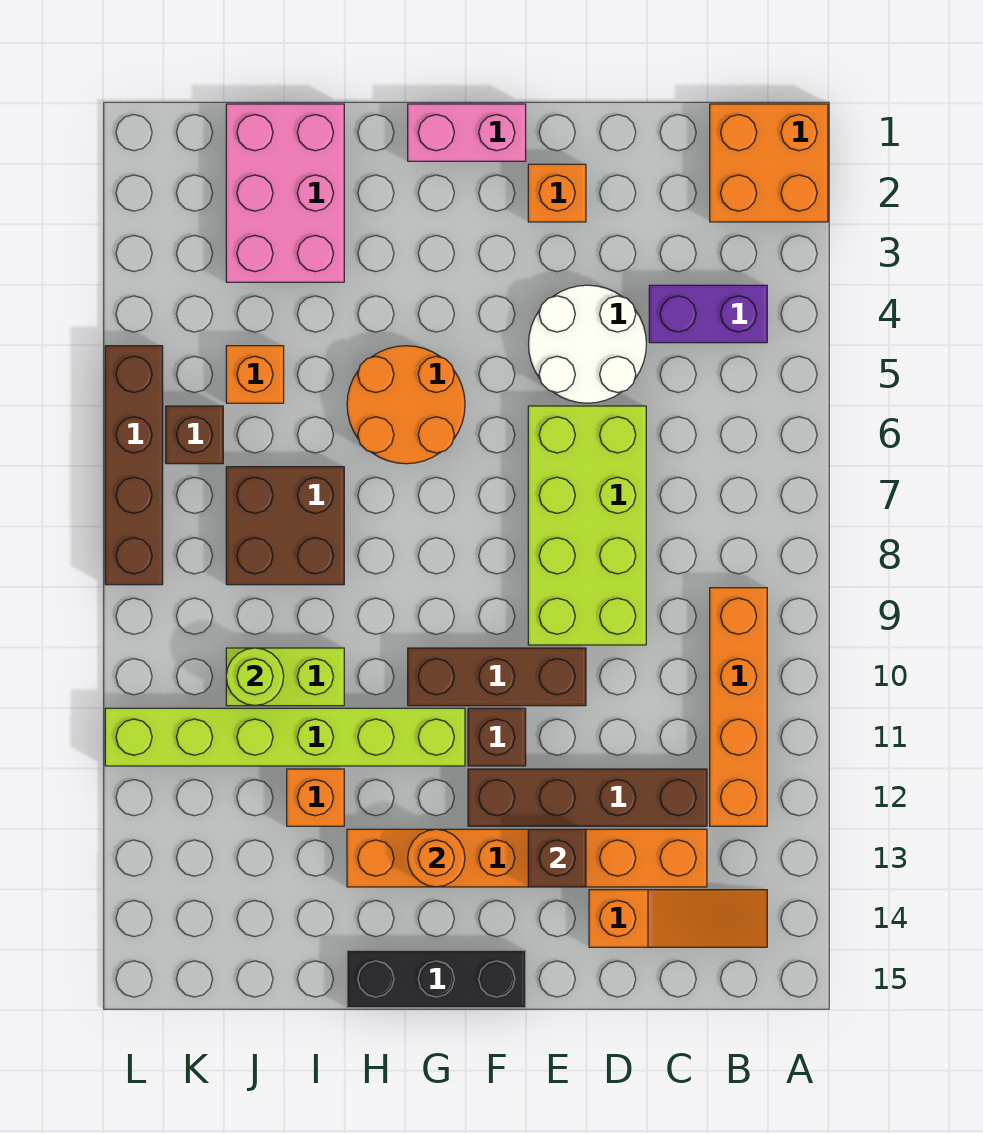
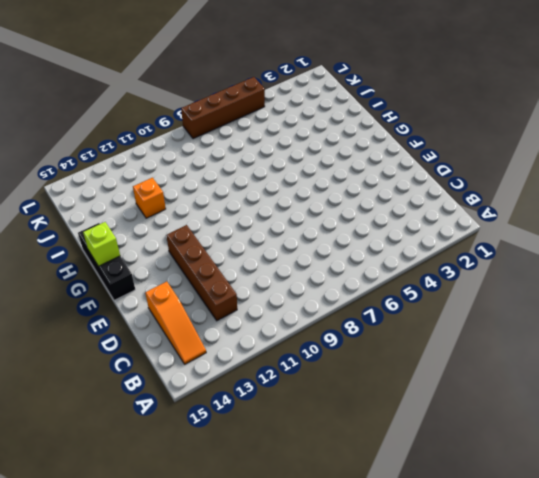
lime 1x1 brick [83,222,120,266] -> none
none -> orange 2x2 brick [710,104,828,222]
none -> purple 1x2 brick [649,285,767,343]
none -> orange 1x4 brick [710,588,767,826]

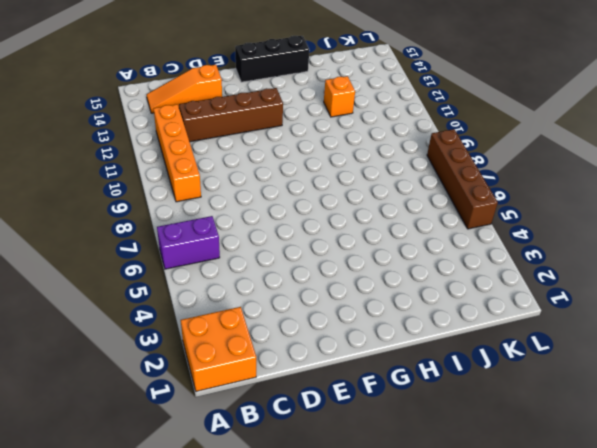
purple 1x2 brick [157,216,220,269] -> purple 1x2 brick moved to [649,285,767,343]
none -> orange 1x6 brick [347,829,707,887]
none -> white 2x2 round brick [528,285,646,403]
none -> lime 2x4 brick [528,406,646,645]

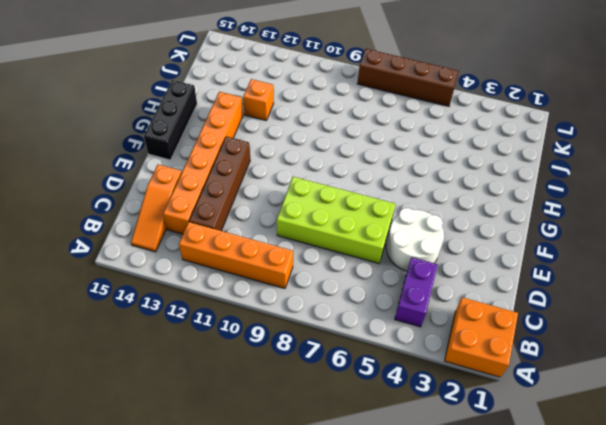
none -> orange 1x1 brick [528,164,586,222]
none -> brown 1x3 brick [408,648,586,706]
none -> pink 1x2 brick [408,104,526,161]

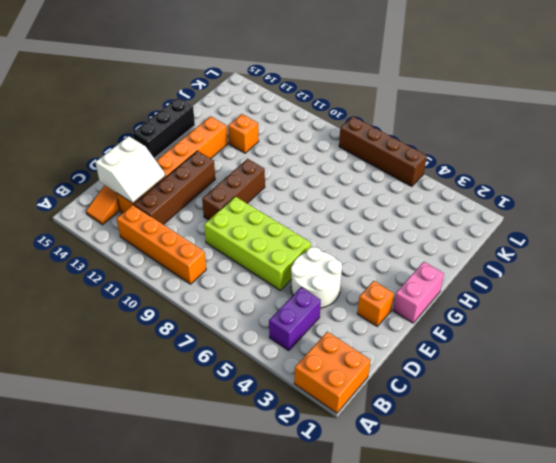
white 2x2 slope [95,136,165,203] -> none
none -> brown 1x1 brick [468,708,526,766]
none -> orange 2x2 round brick [347,346,465,464]
none -> lime 1x6 brick [105,708,465,766]

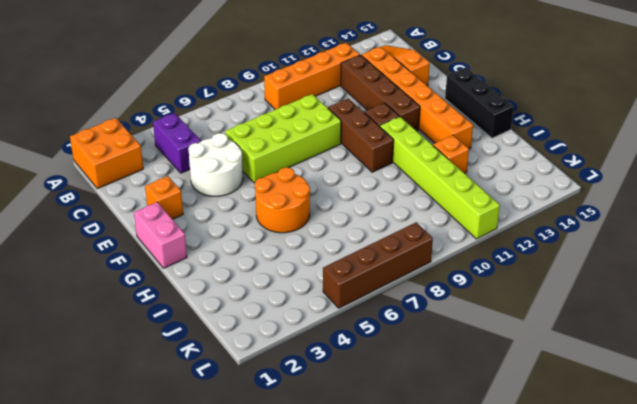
none -> pink 2x3 brick [226,104,344,282]
none -> brown 2x2 brick [226,467,344,585]
none -> lime 1x2 brick [226,648,344,706]

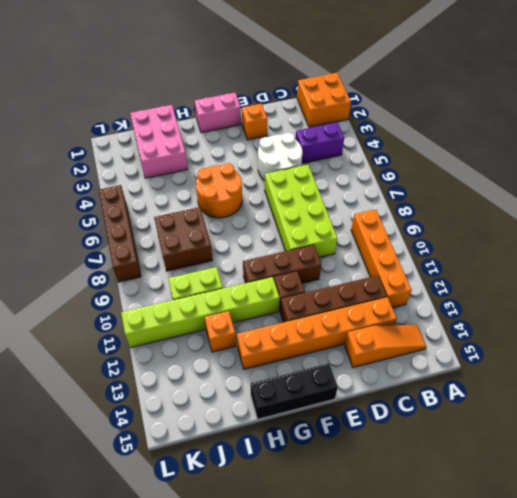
none -> orange 1x1 brick [226,346,284,403]
none -> brown 1x1 brick [166,406,223,464]
none -> brown 1x1 brick [528,829,586,887]

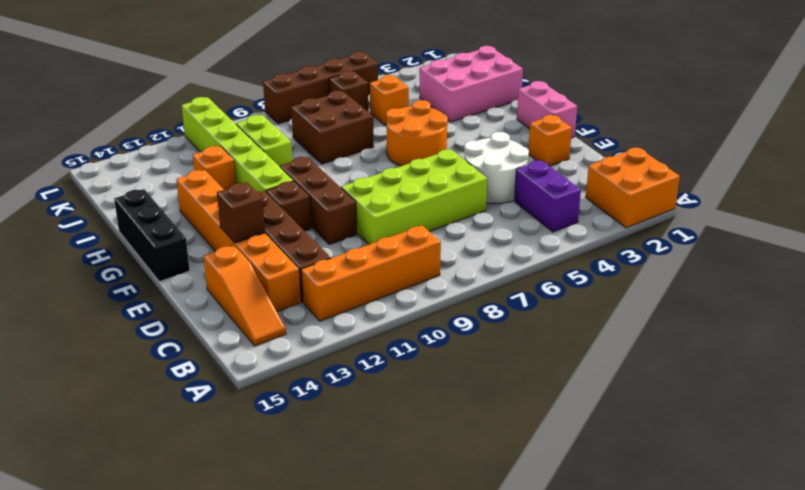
none -> orange 1x1 round brick [408,829,465,887]
none -> lime 1x1 round brick [226,648,284,705]

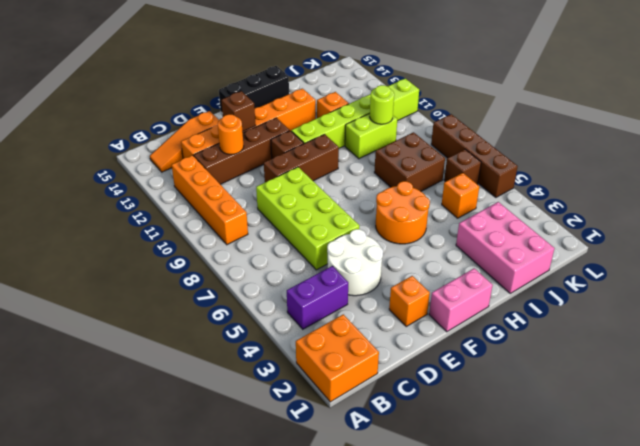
orange 1x1 round brick [218,114,244,154] -> orange 1x1 round brick moved to [408,829,465,887]

